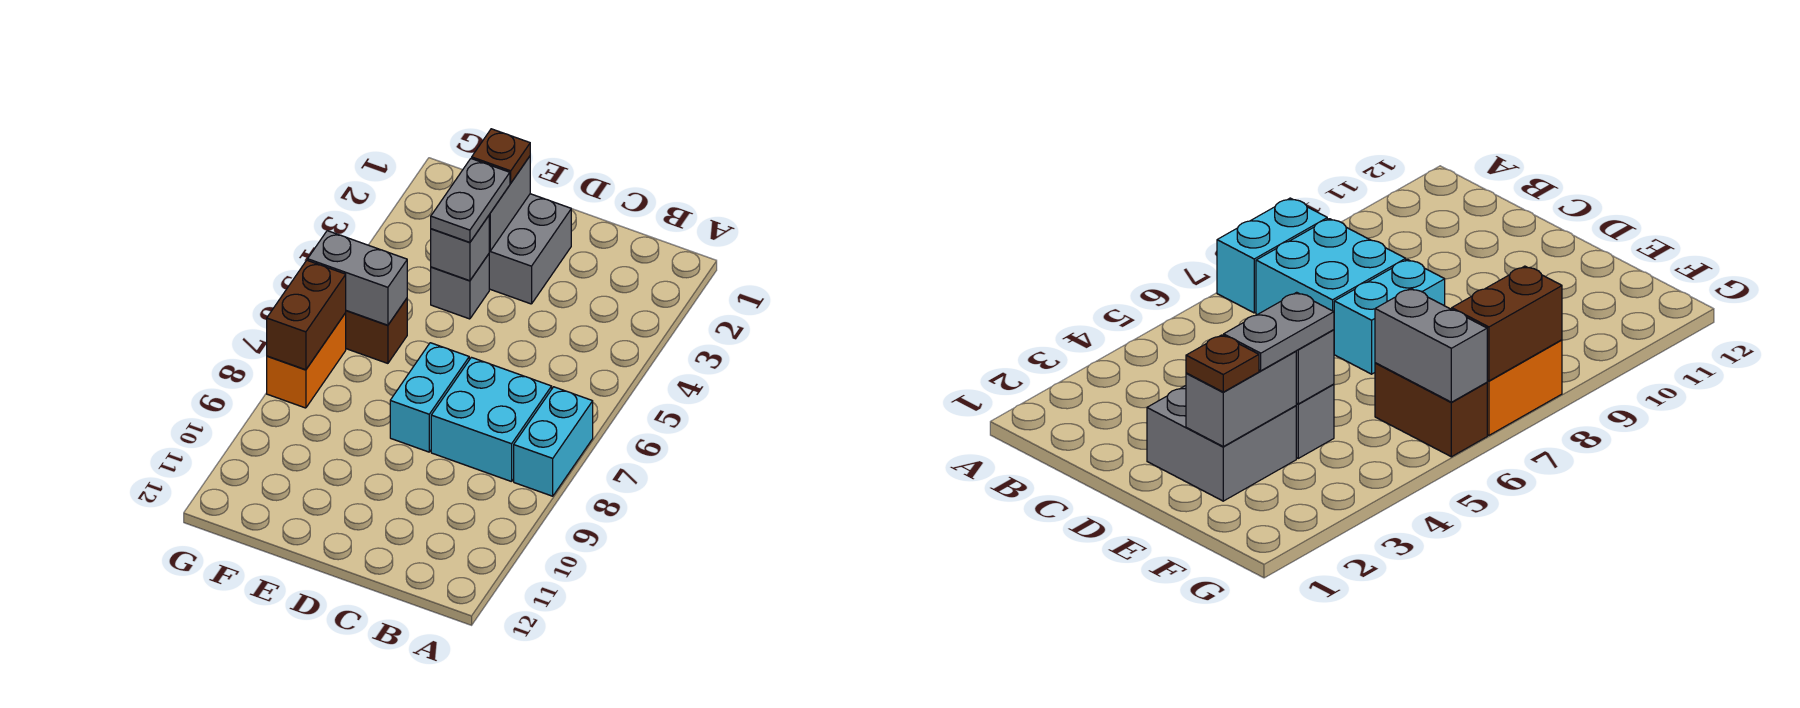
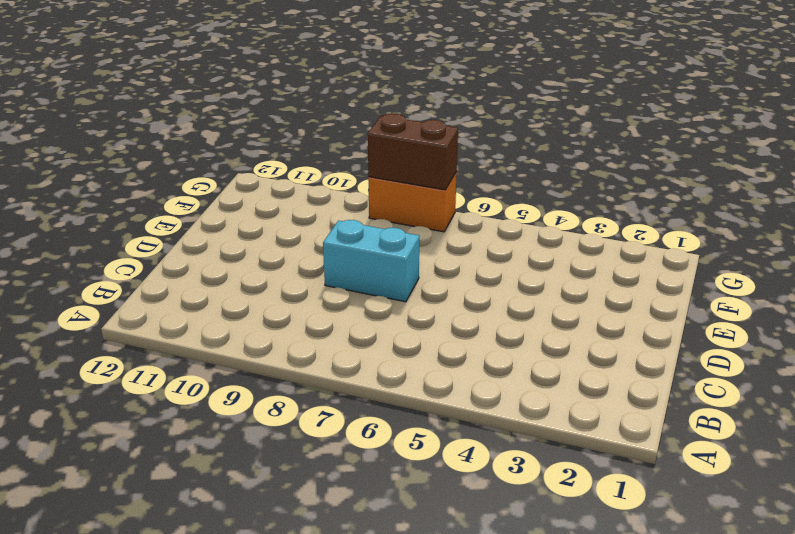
none -> cyan 1x2 brick [514,387,593,496]
none -> cyan 2x2 brick [431,357,552,482]
none -> grey 2x2 brick [489,194,571,304]

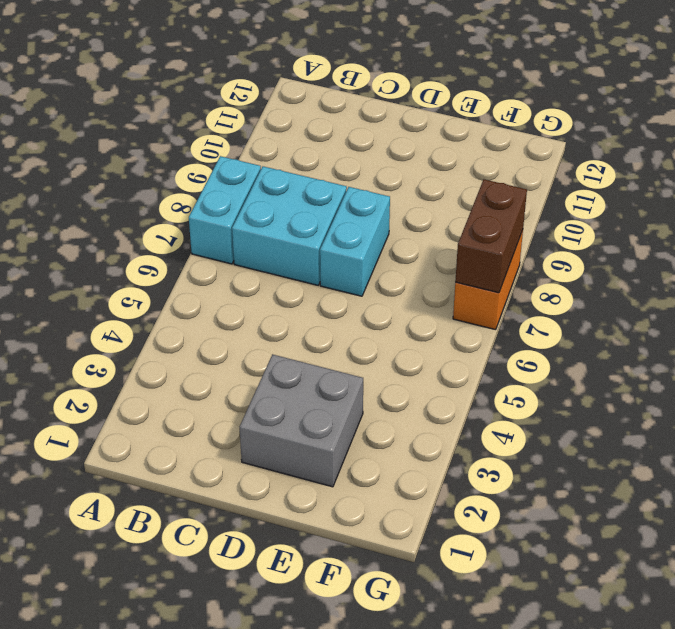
none -> grey 1x1 brick [431,254,489,319]
none -> brown 1x2 brick [346,299,407,363]
none -> grey 1x2 brick [489,156,530,251]

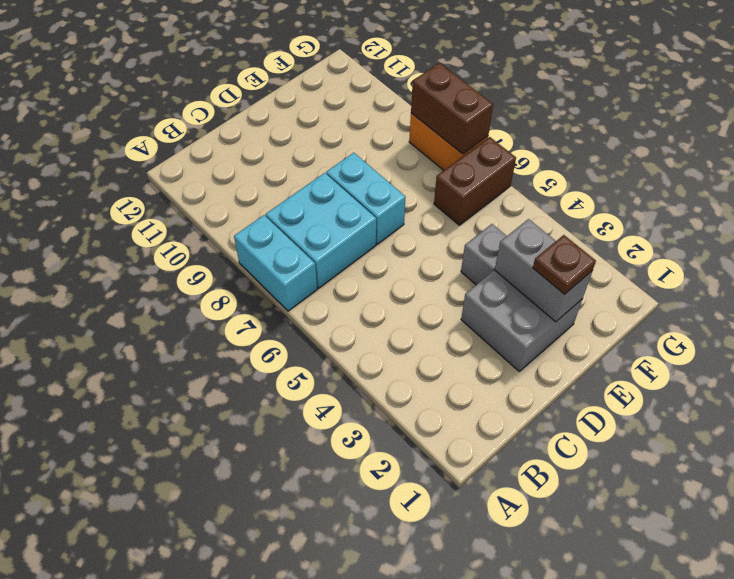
none -> grey 1x1 brick [431,216,489,281]
none -> grey 1x2 brick [308,231,407,325]
none -> grey 1x2 plate [431,159,510,243]

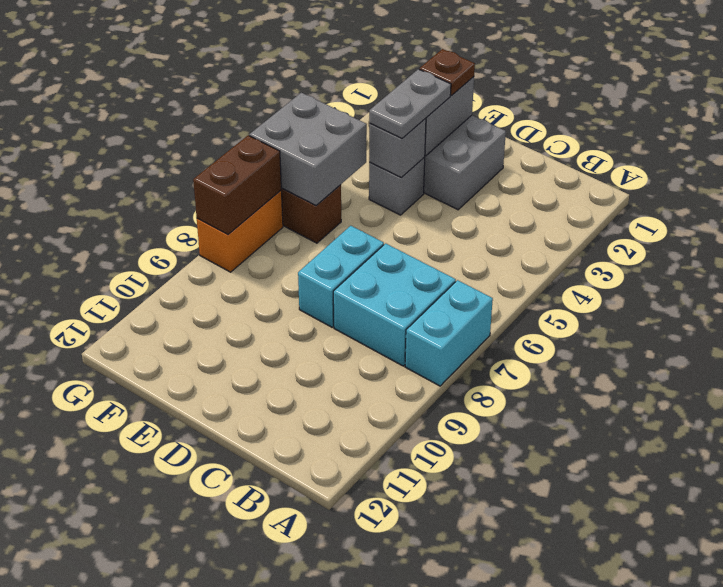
grey 2x2 brick [249,93,367,206] -> grey 1x2 brick [308,231,407,325]

